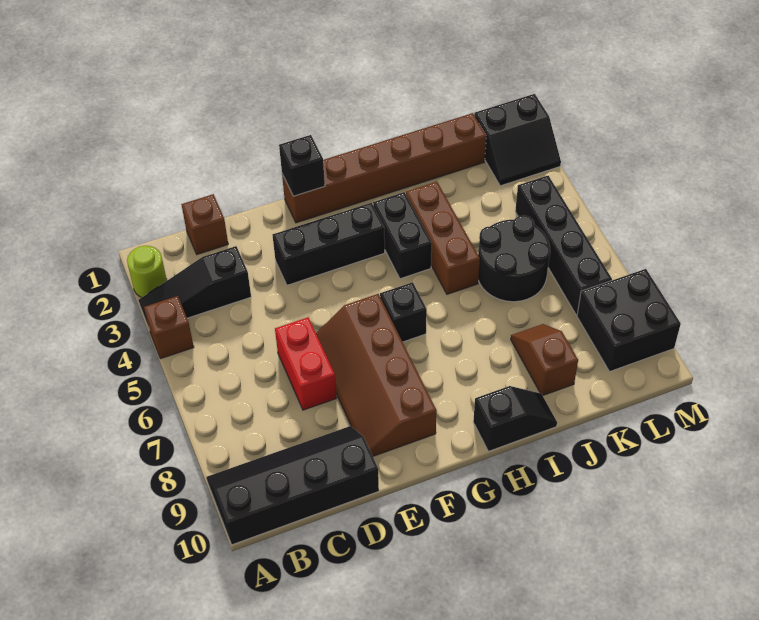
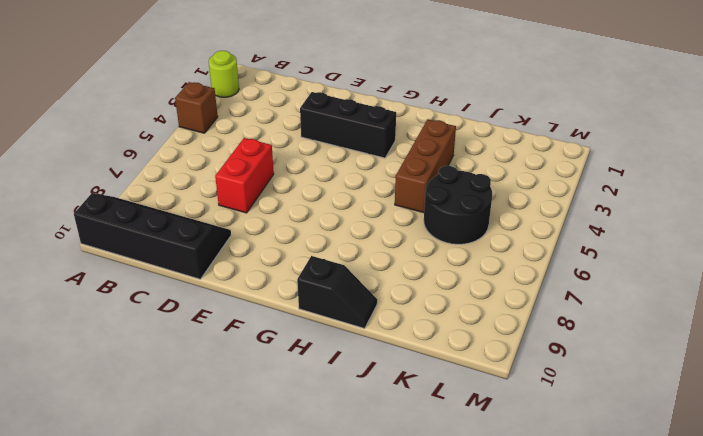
none -> black 1x3 slope [139,246,251,328]
none -> brown 1x1 brick [181,194,228,254]
none -> brown 2x4 slope [316,294,437,456]

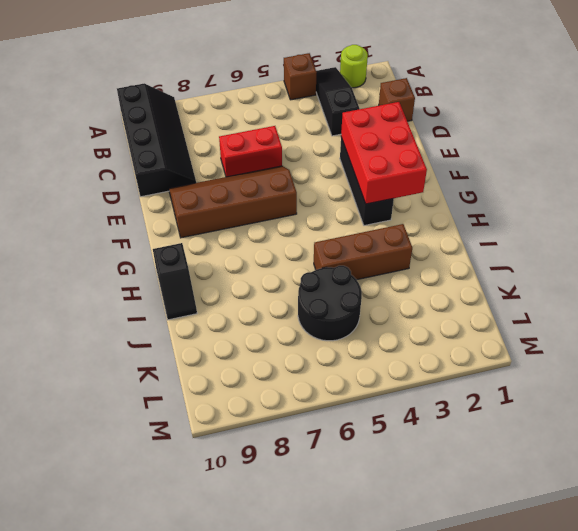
red 2x3 brick [341,102,427,204] -> none
none -> brown 1x6 brick [282,113,486,223]
none -> black 1x1 brick [380,282,427,342]
none -> black 1x2 brick [373,192,432,279]

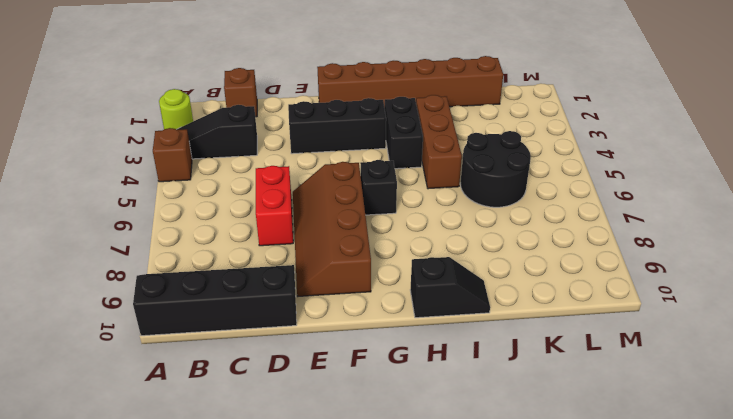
none -> brown 1x2 slope [511,324,578,395]
none -> black 2x2 slope [474,94,561,186]
none -> black 1x4 brick [515,176,612,315]

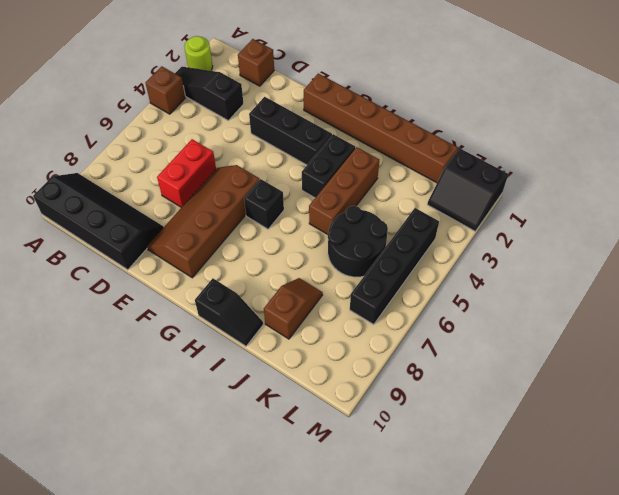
none -> black 2x2 brick [577,269,681,371]
none -> black 1x1 brick [279,135,325,196]

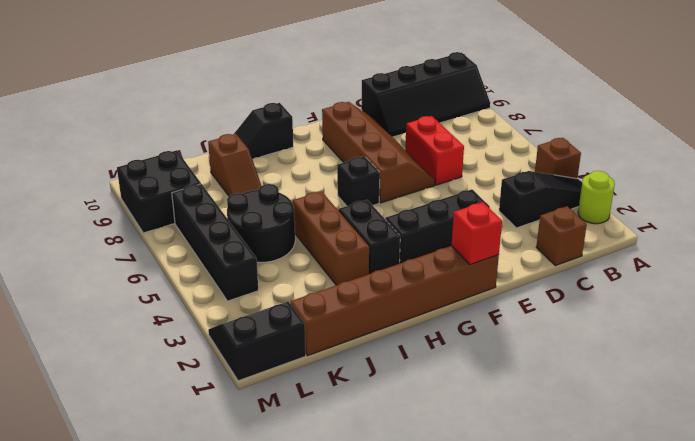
red 1x1 brick [452,202,502,265] -> black 1x1 brick [279,135,325,196]

